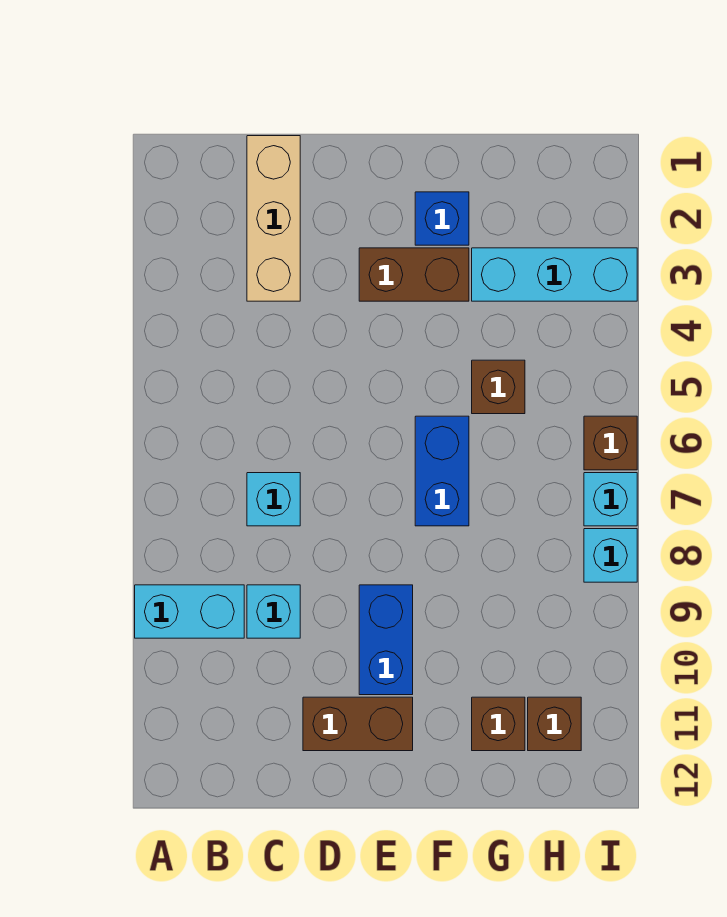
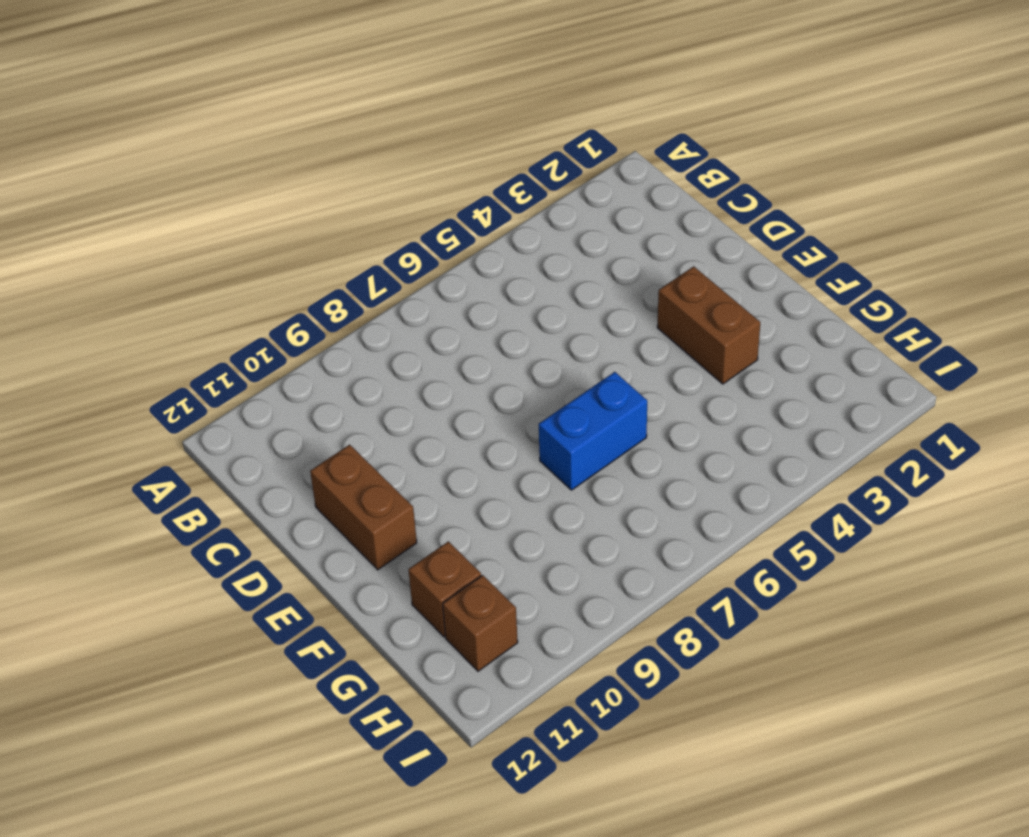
none -> cyan 1x2 brick [135,585,244,638]
none -> tan 1x3 brick [247,136,300,301]
none -> cyan 1x1 brick [247,473,300,526]

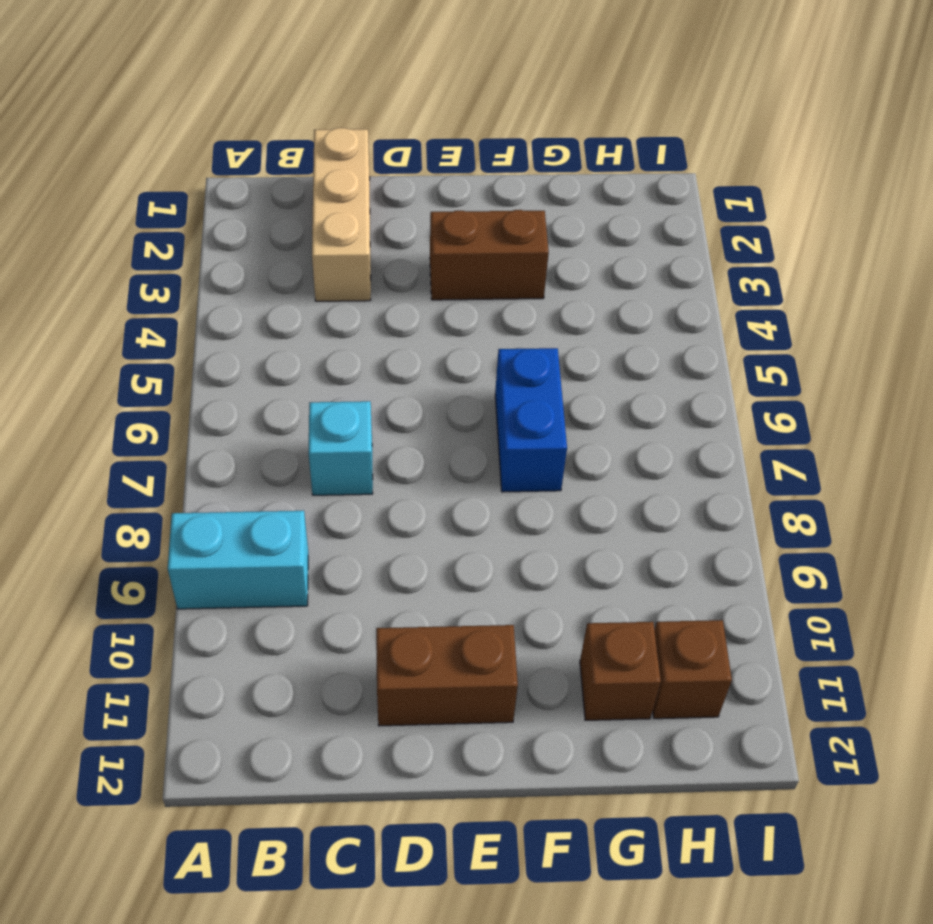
none -> cyan 1x1 brick [247,585,300,638]
none -> blue 1x2 brick [359,585,413,695]
none -> blue 1x1 brick [415,192,469,245]

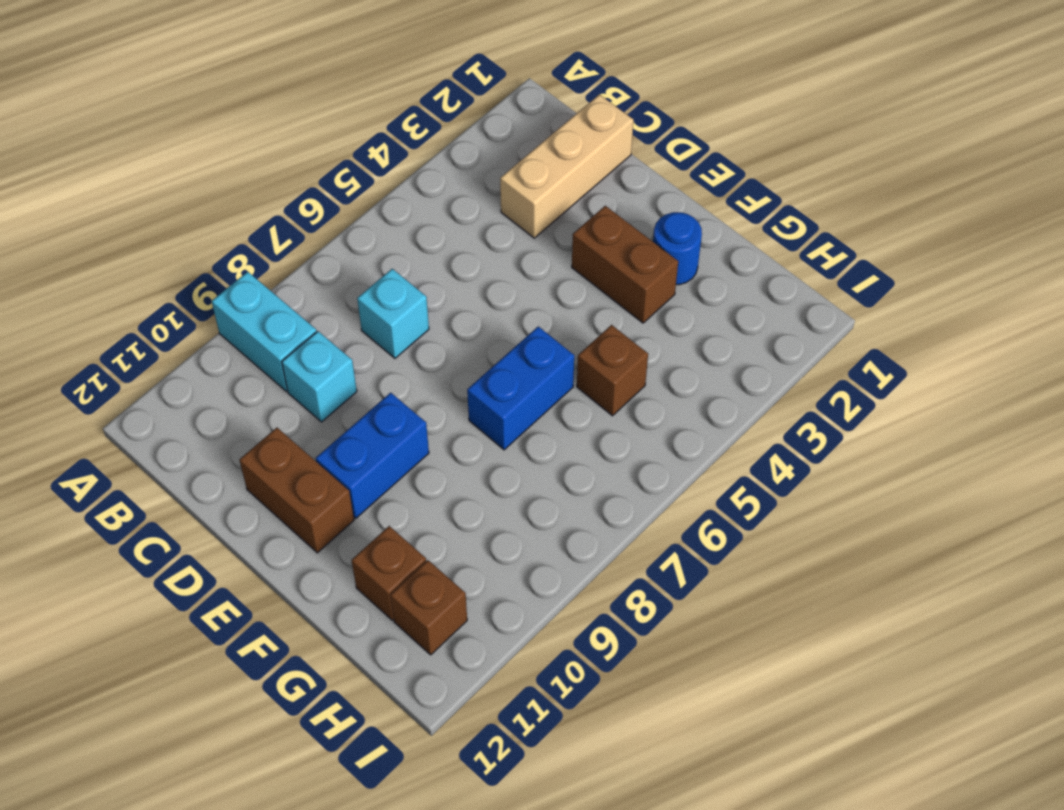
blue 1x1 round brick [653,212,702,285] -> blue 1x1 brick [415,192,469,245]
none -> cyan 1x3 brick [472,248,637,301]
none -> brown 1x1 brick [584,416,637,470]
none -> cyan 1x1 brick [584,473,637,526]

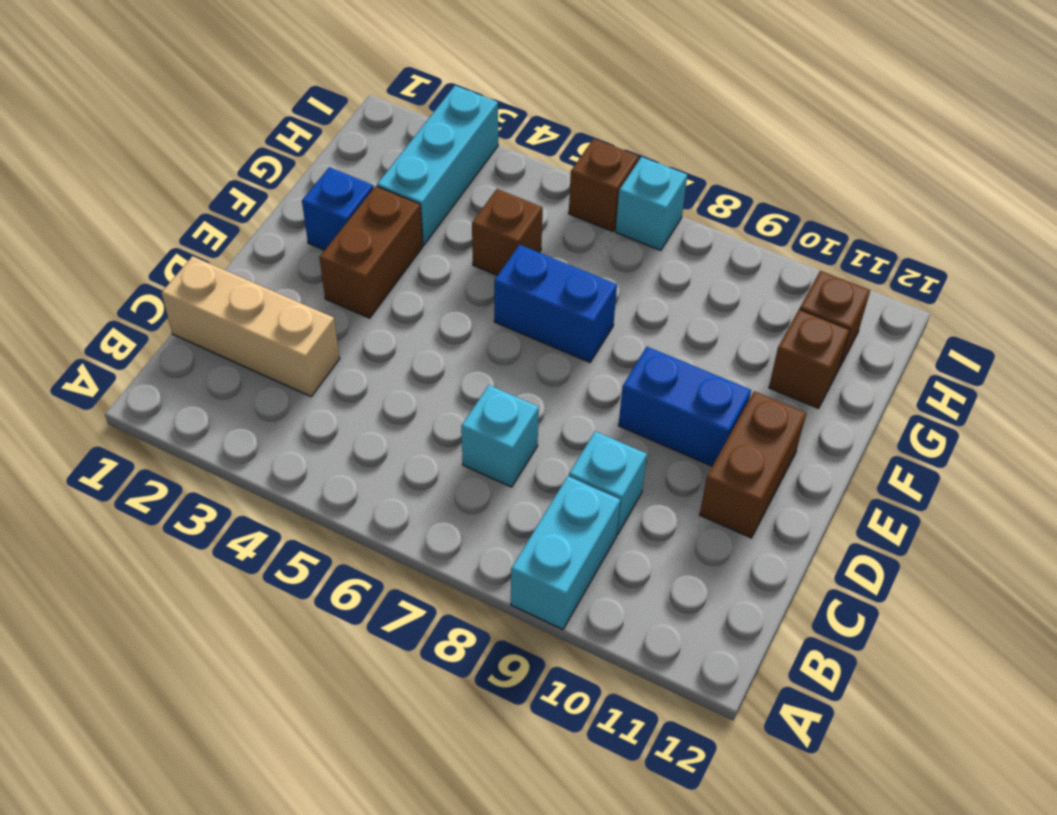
none -> cyan 1x1 brick [584,529,637,582]

